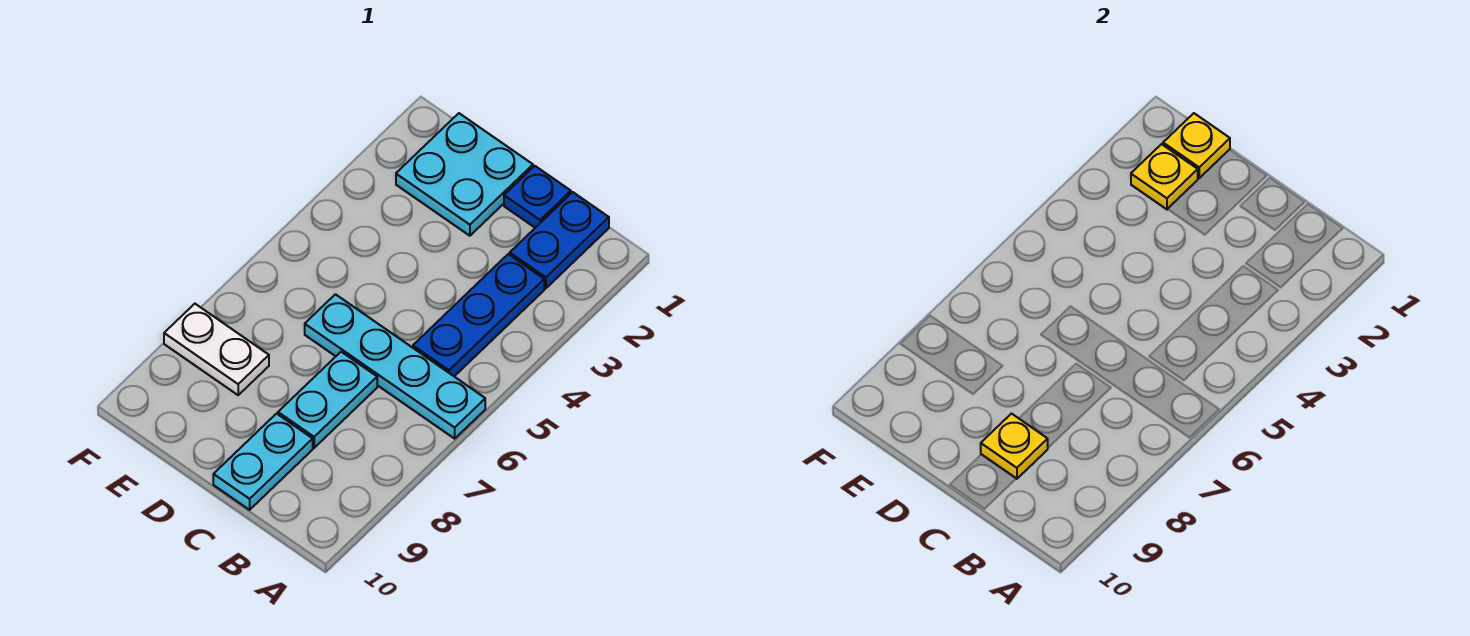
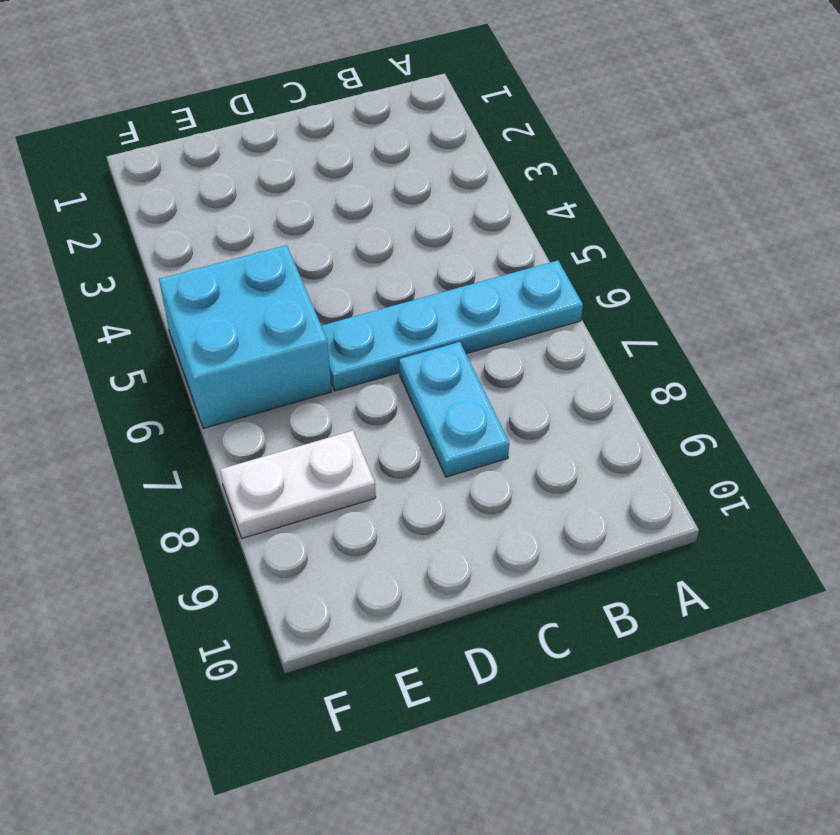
cyan 2x2 brick [159,245,331,428] -> none
none -> blue 1x2 plate [510,192,609,288]
none -> blue 1x3 plate [413,254,544,376]

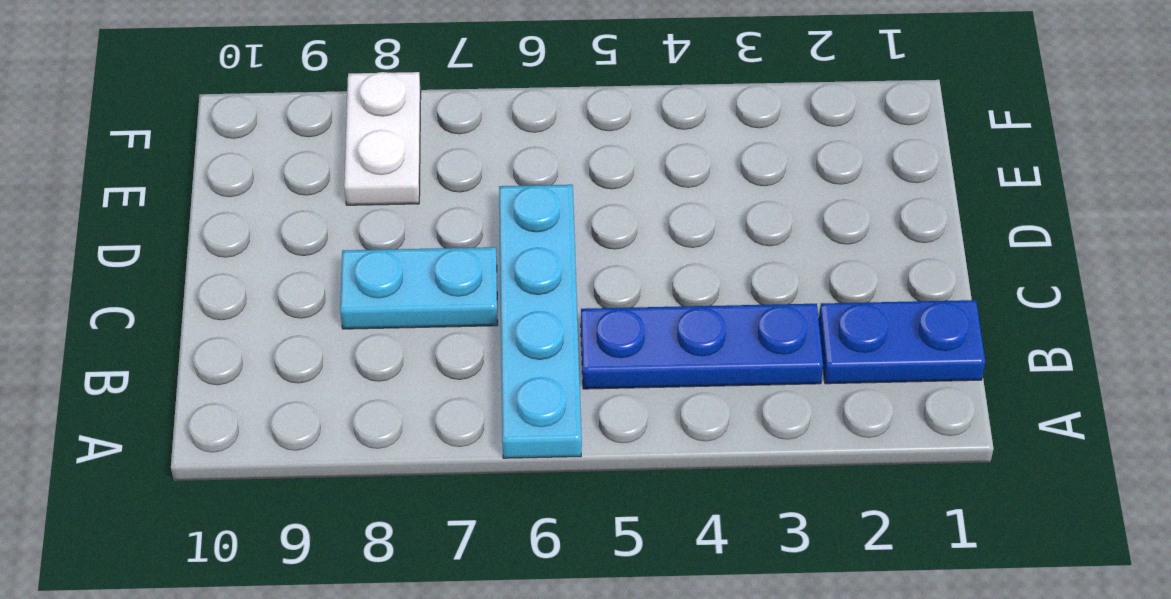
none -> blue 1x1 plate [504,166,571,228]
none -> cyan 1x2 plate [213,414,313,510]

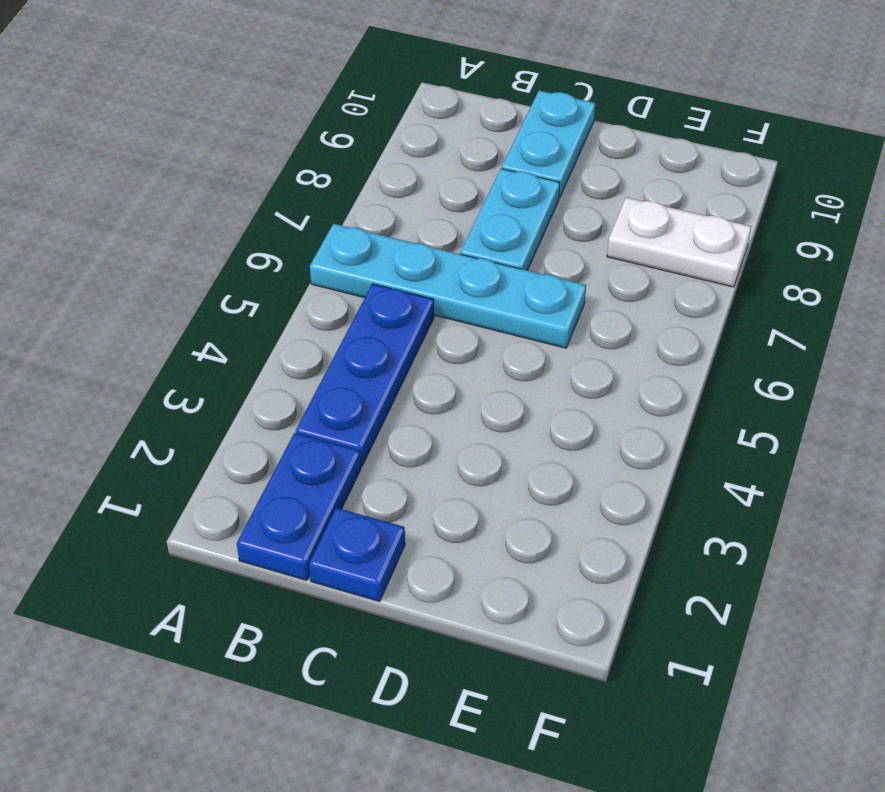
none -> cyan 2x2 plate [396,113,533,236]
none -> yellow 1x1 plate [981,414,1048,479]

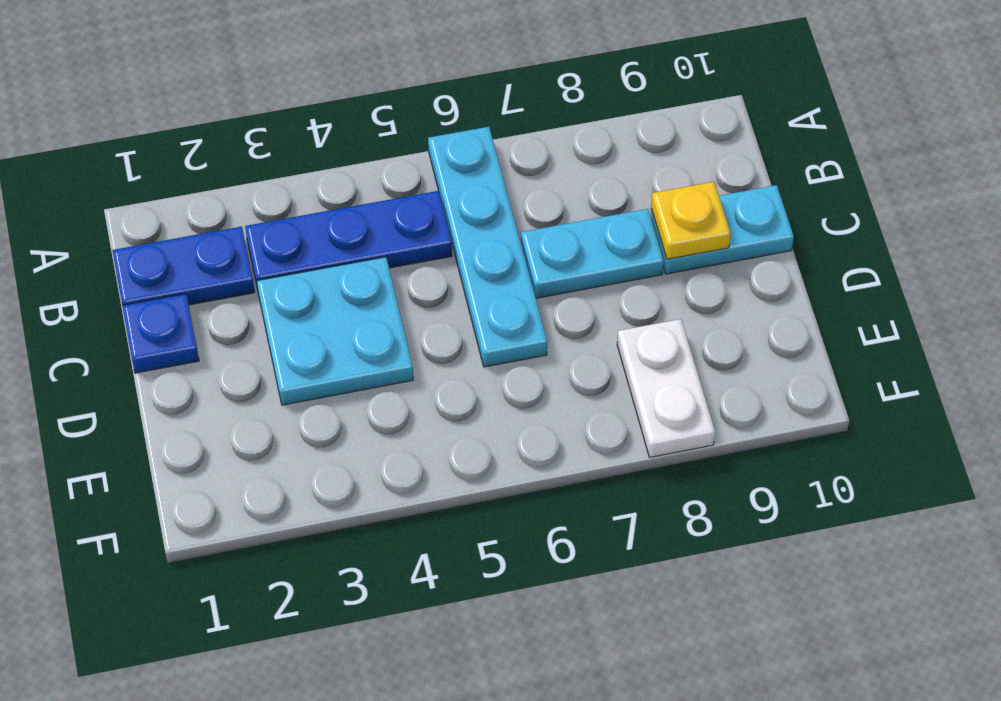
cyan 2x2 plate [257,257,413,405] -> cyan 2x2 plate moved to [396,113,533,236]
none -> yellow 1x1 plate [1163,113,1230,178]
none -> yellow 1x1 plate [1131,144,1198,209]

